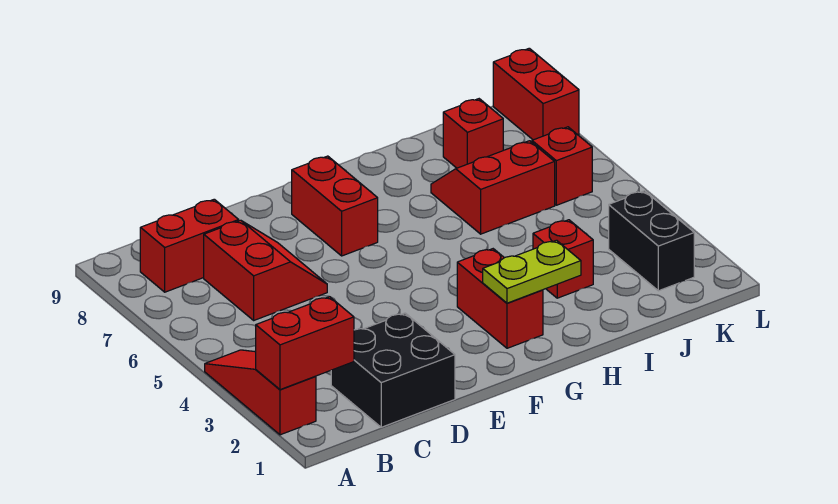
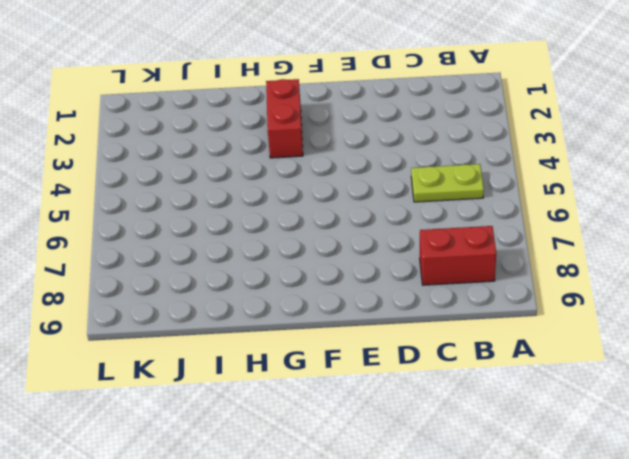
lime 1x2 plate [411,164,484,202] -> lime 1x2 plate moved to [483,240,581,303]
none -> red 1x3 slope [205,350,316,435]
none -> black 2x2 brick [331,313,455,427]
none -> red 2x2 slope [204,220,327,320]

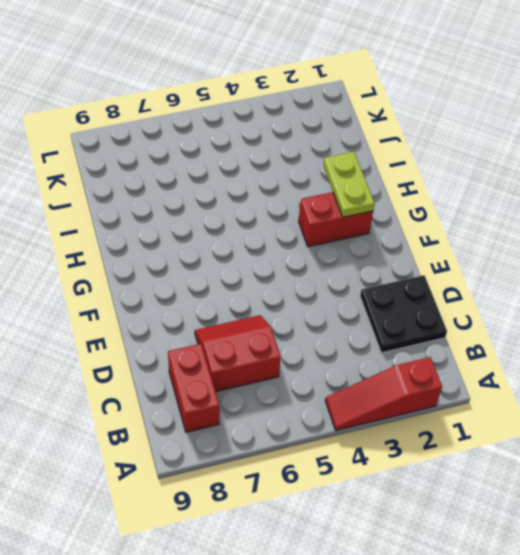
black 2x2 plate [360,275,447,353] -> black 2x2 brick [331,313,455,427]
none -> red 1x2 brick [292,156,378,256]
none -> red 1x1 brick [533,220,593,298]
none -> red 2x2 slope [431,141,555,234]

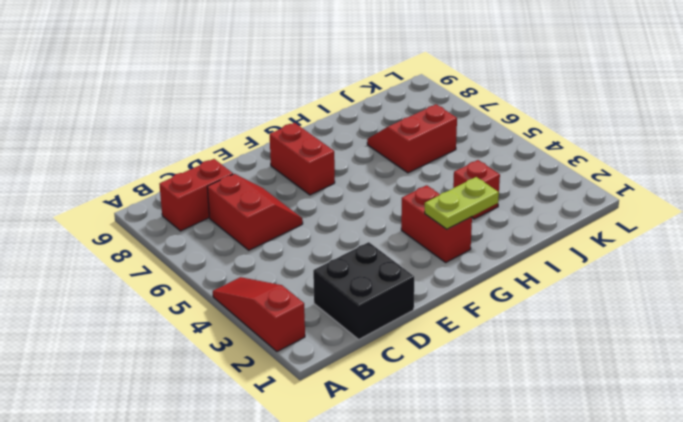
none -> red 1x1 brick [443,99,503,168]
none -> black 1x2 brick [609,191,694,291]
none -> red 1x1 brick [532,127,592,205]

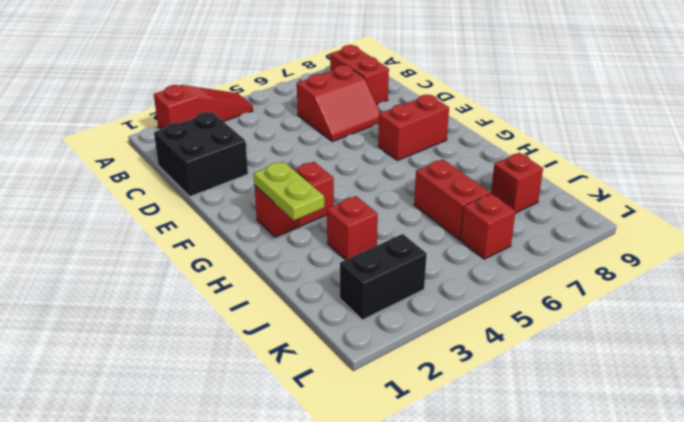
none -> red 1x2 brick [493,48,579,140]
none -> red 1x2 brick [256,297,354,390]

